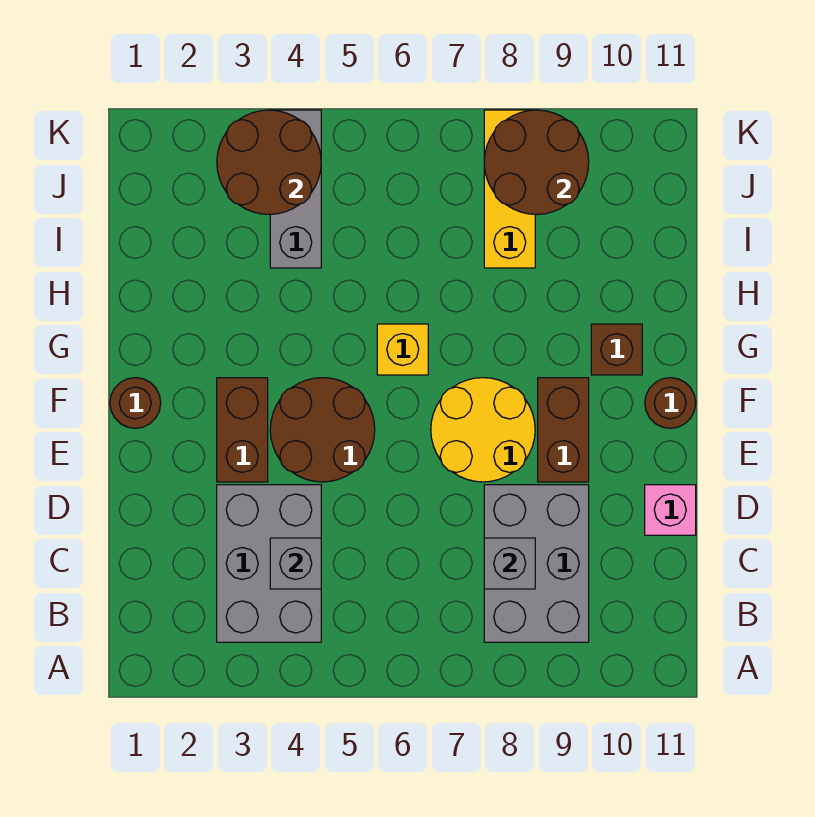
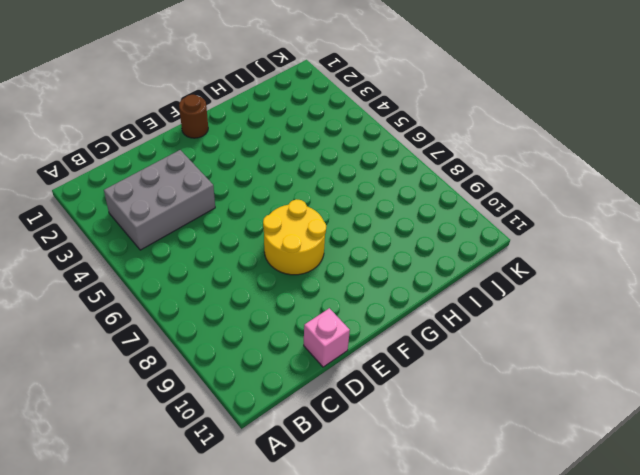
none -> grey 2x3 brick [484,485,589,642]
none -> brown 1x2 brick [217,378,268,482]
none -> brown 2x2 round brick [270,378,375,482]

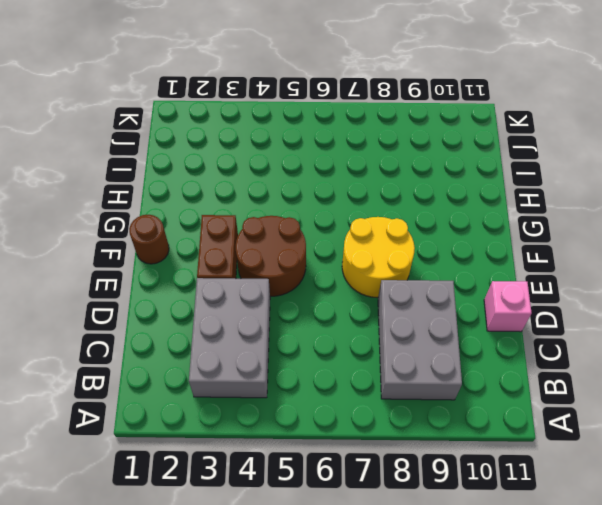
none -> brown 1x2 brick [538,378,589,482]
none -> brown 1x1 round brick [645,378,696,428]
none -> yellow 1x1 brick [377,324,428,375]

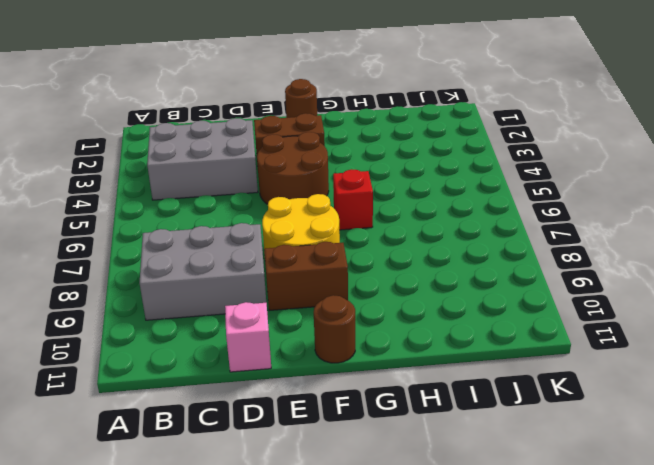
red 1x1 brick [333,169,373,230] -> yellow 1x1 brick [377,324,428,375]
none -> brown 1x1 brick [591,324,642,375]
none -> grey 1x3 brick [270,110,321,268]
none -> yellow 1x3 brick [484,110,535,268]

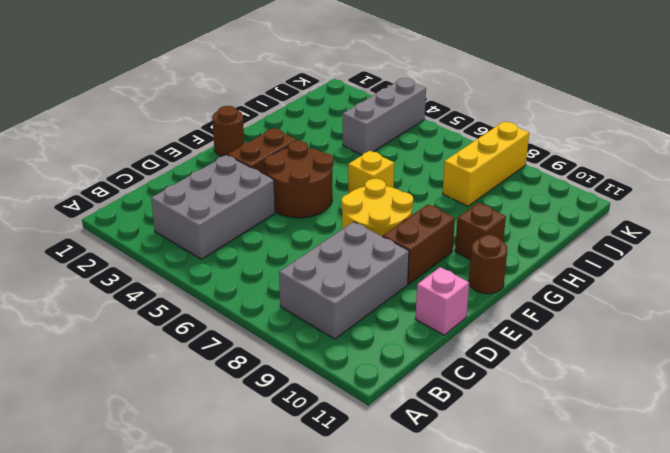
none -> grey 1x1 brick [270,538,321,589]
none -> grey 1x1 brick [484,538,535,589]
none -> brown 2x2 round brick [217,110,321,214]

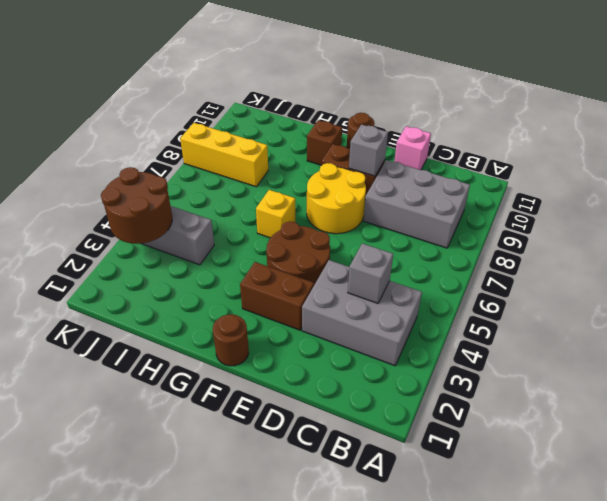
grey 1x1 brick [349,125,388,176] -> grey 1x1 brick moved to [484,538,535,589]
none -> brown 2x2 round brick [484,110,589,214]

